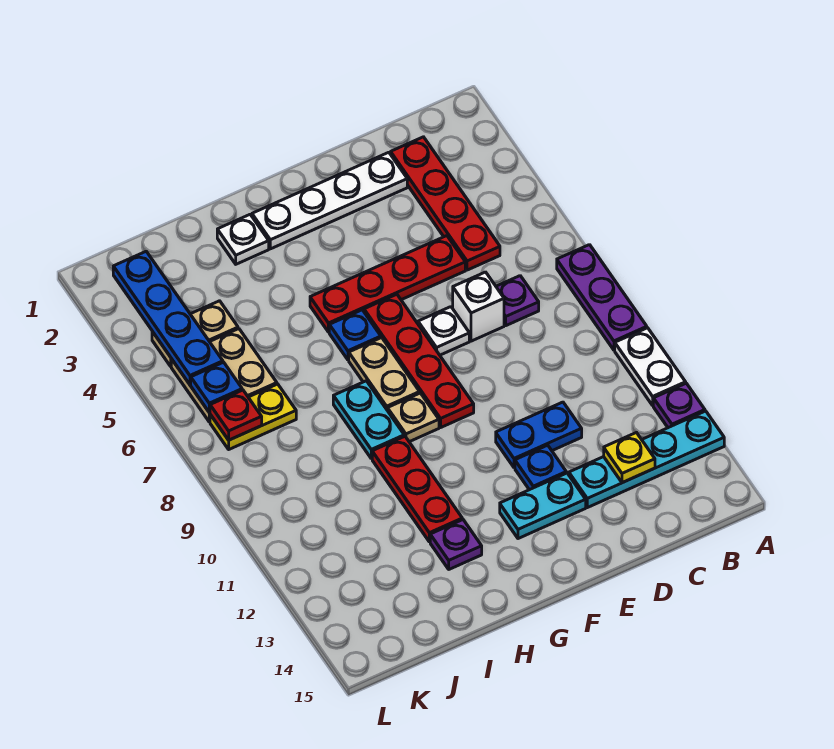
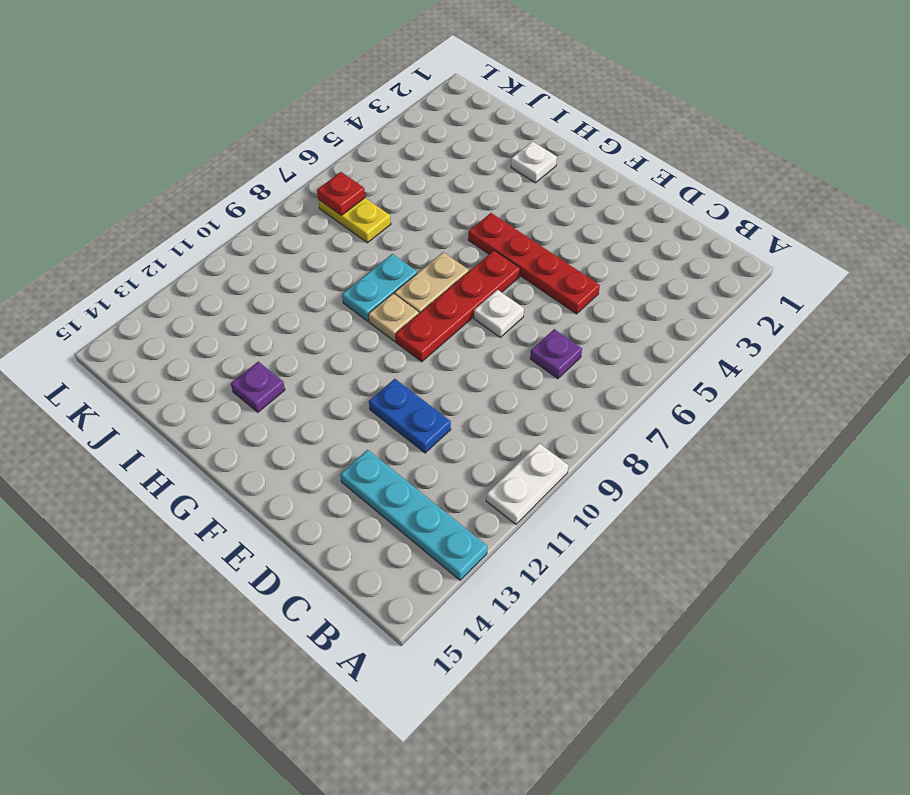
none -> purple 1x3 plate [557,245,647,350]
none -> purple 1x1 plate [653,383,705,428]
none -> red 1x4 plate [391,137,500,270]

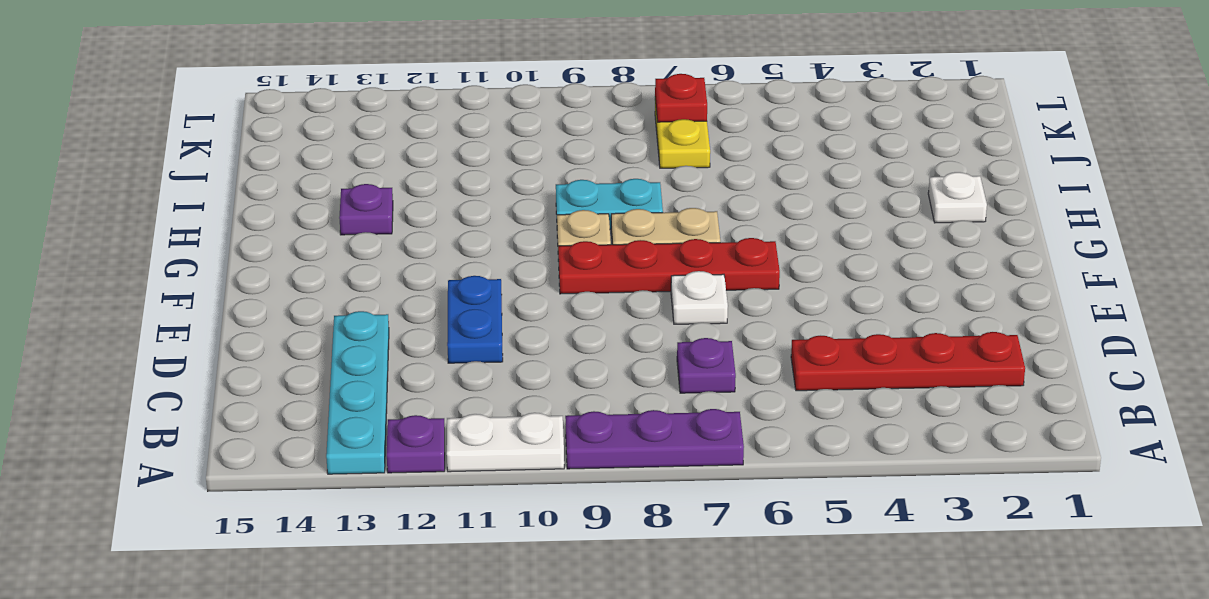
none -> white 1x4 plate [252,152,407,249]
none -> red 1x4 plate [310,236,465,332]
none -> white 1x1 brick [453,272,504,341]

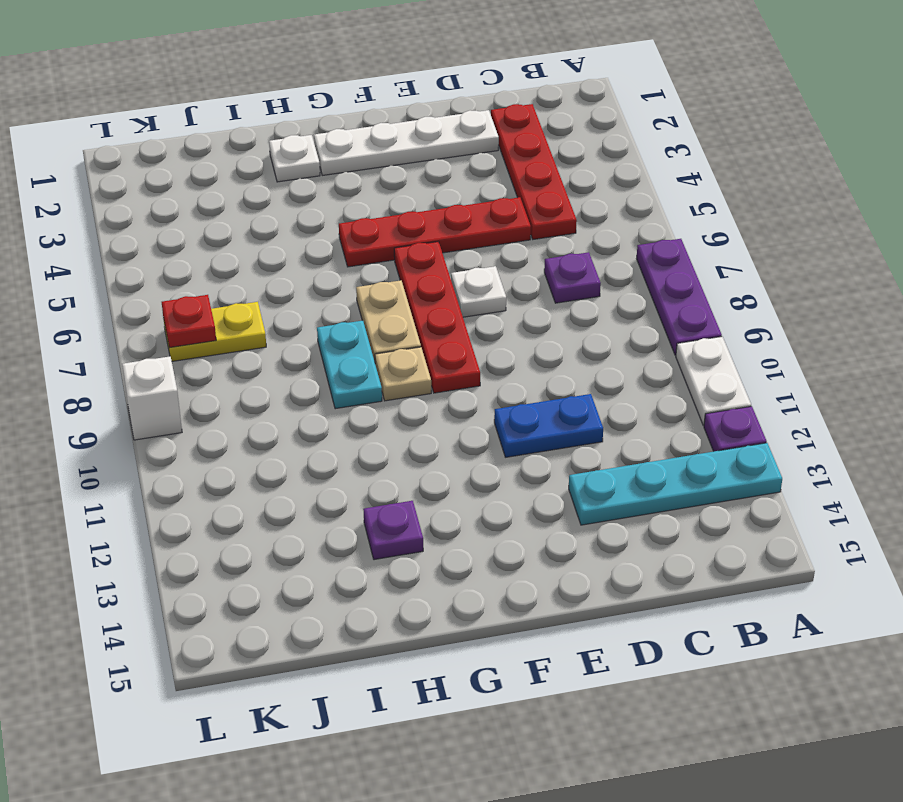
white 1x1 brick [122,356,182,440] -> white 1x1 brick moved to [453,272,504,341]
none -> blue 1x1 plate [515,445,566,490]
none -> cyan 1x2 plate [500,473,586,539]
none -> blue 1x1 plate [329,310,381,360]

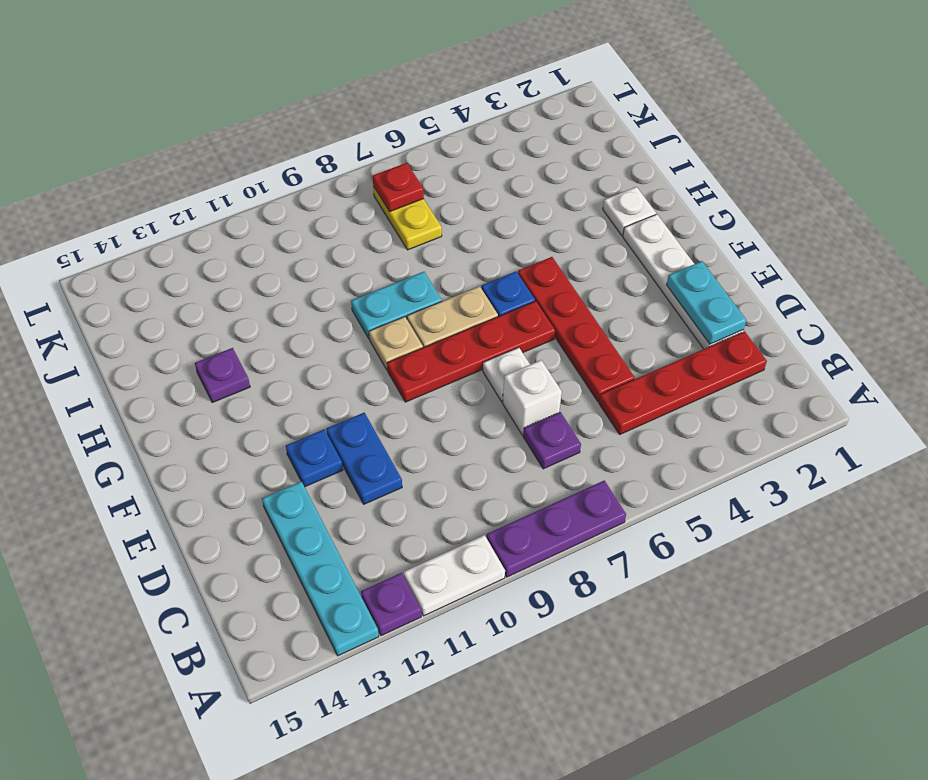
cyan 1x2 plate [666,261,746,344] -> cyan 1x2 plate moved to [500,473,586,539]
none -> red 1x3 plate [372,436,462,542]
none -> tan 1x2 plate [152,301,238,366]
none -> tan 2x2 plate [171,329,277,422]

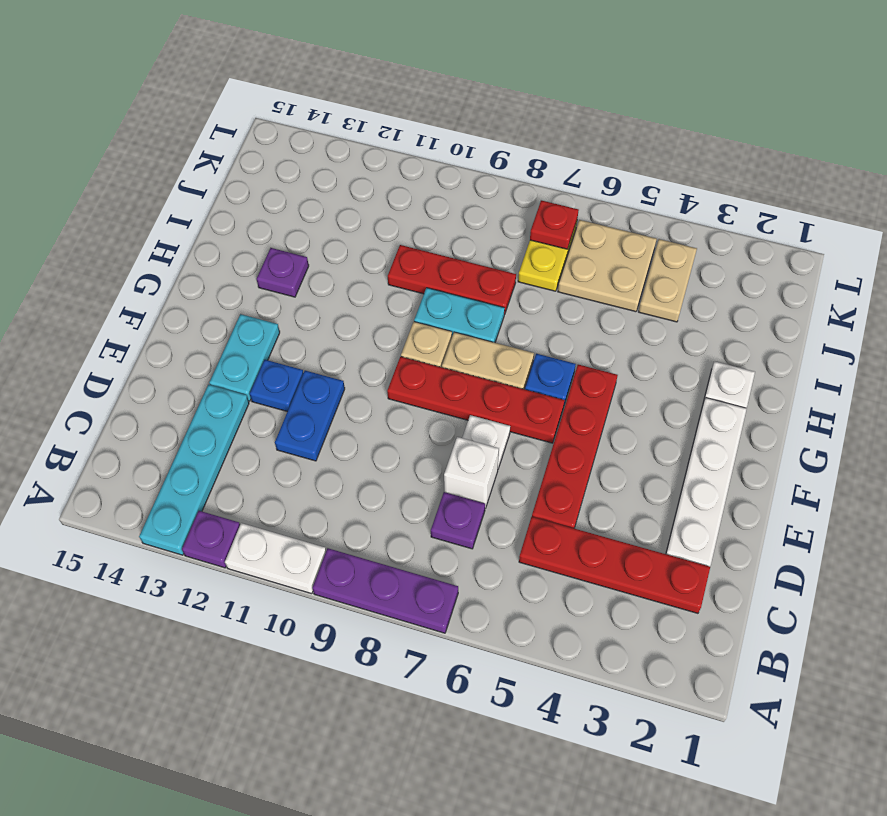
red 1x3 plate [388,245,516,314] -> red 1x3 plate moved to [372,436,462,542]
none -> yellow 1x1 plate [604,433,655,483]
none -> blue 1x4 plate [113,252,223,385]
none -> blue 1x1 plate [191,362,242,412]

